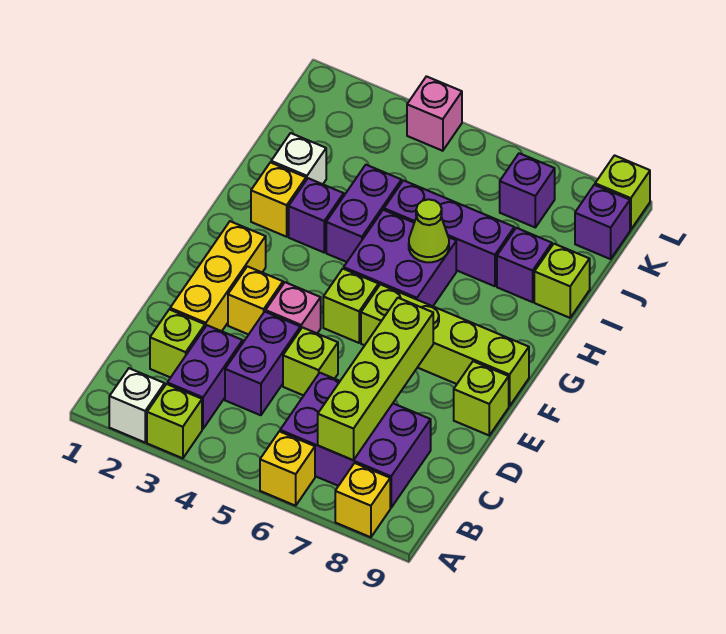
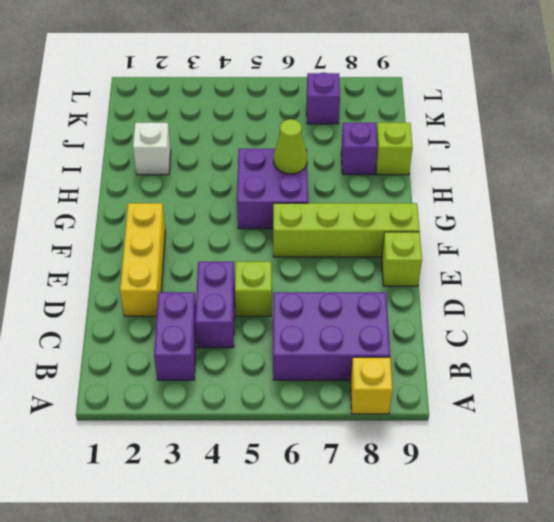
none -> white 1x1 brick [109,368,165,442]
none -> lime 1x1 brick [147,384,202,458]
none -> yellow 1x1 brick [260,431,315,506]

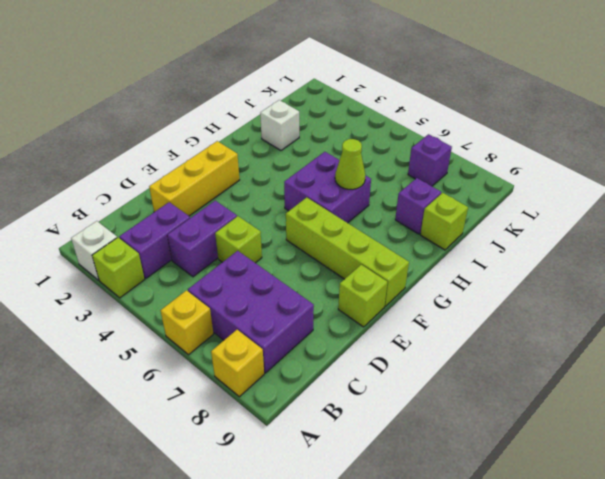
none -> lime 1x1 brick [150,309,205,378]
none -> yellow 1x1 brick [228,266,283,335]
none -> pink 1x1 brick [266,282,321,333]

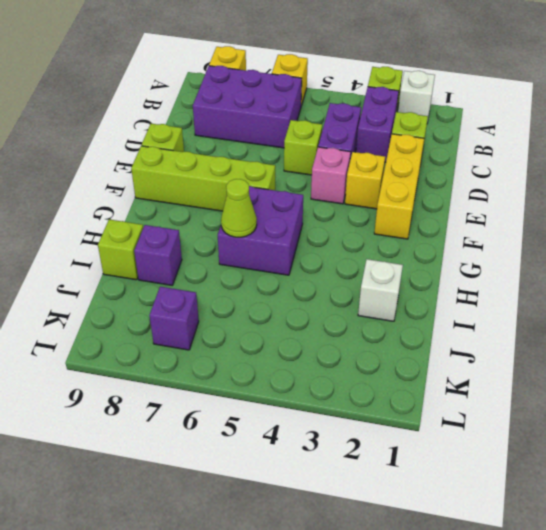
none -> lime 1x1 brick [323,269,378,343]
none -> yellow 1x1 brick [251,162,306,237]
none -> purple 1x1 brick [289,178,344,252]

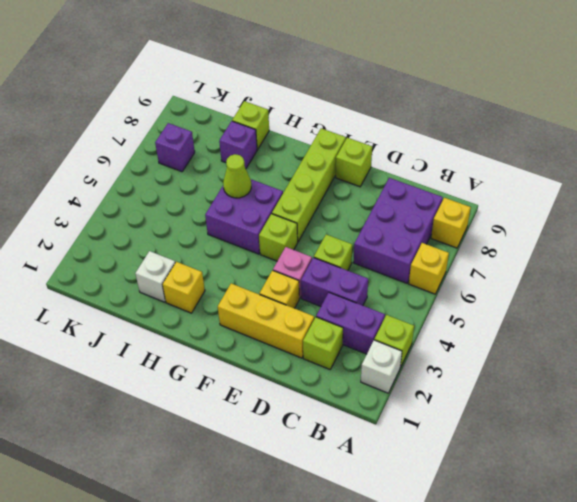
none -> purple 1x1 brick [289,178,344,252]
none -> purple 1x2 brick [326,165,401,262]
none -> purple 1x3 brick [384,180,514,286]

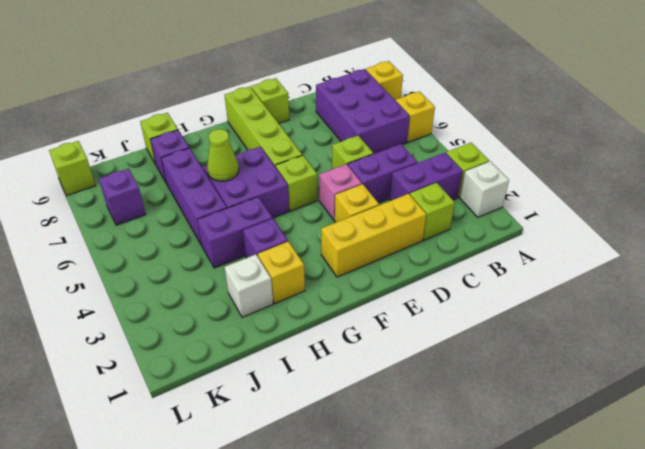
none -> purple 1x1 brick [575,185,630,259]
none -> pink 1x1 brick [407,76,462,151]
none -> lime 1x4 brick [318,298,433,460]

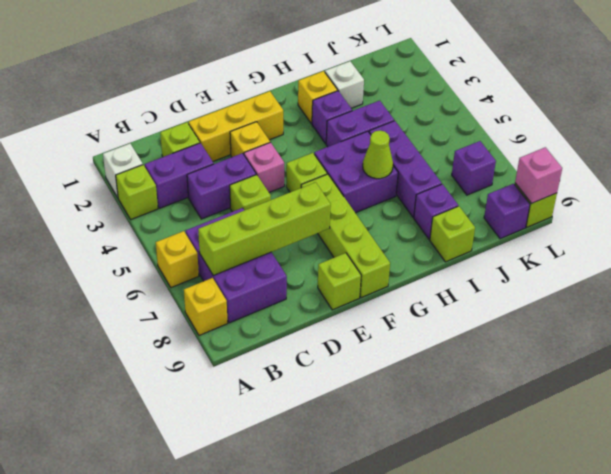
pink 1x1 brick [515,147,562,204] -> pink 1x1 brick moved to [407,76,462,151]

